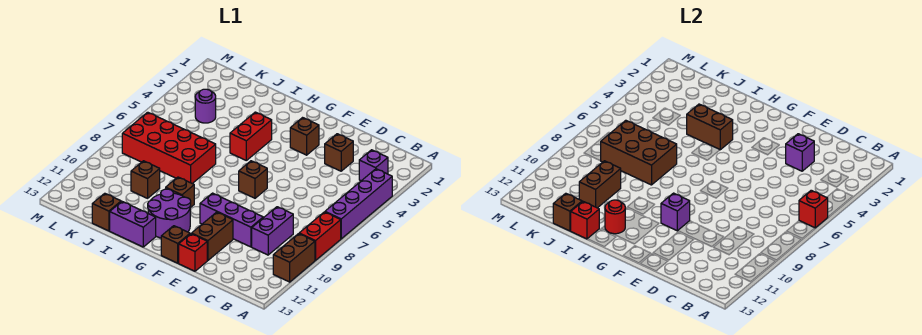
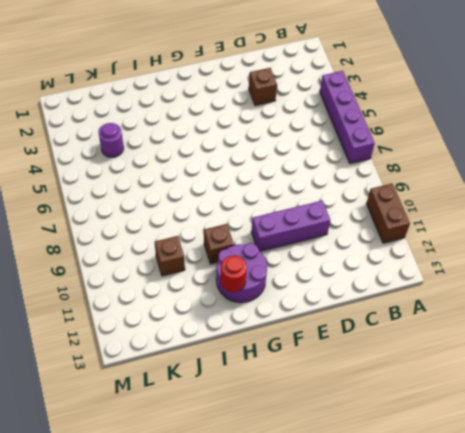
none -> red 1x2 brick [299,212,341,260]
none -> purple 1x1 brick [359,150,388,181]
none -> purple 1x2 brick [252,207,293,255]

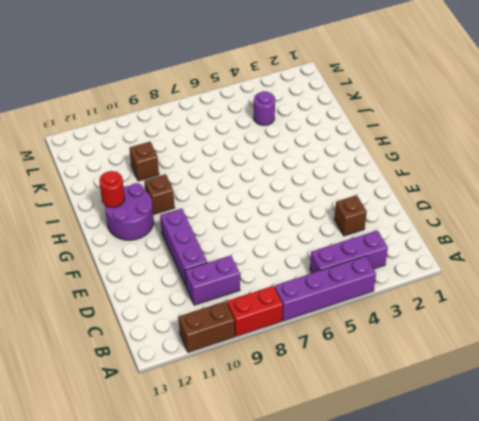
purple 1x3 brick [310,230,388,273] -> purple 1x1 brick [359,150,388,181]
none -> brown 1x2 brick [192,212,233,260]
none -> red 1x1 brick [179,234,207,271]
none -> brown 1x1 brick [290,118,319,155]

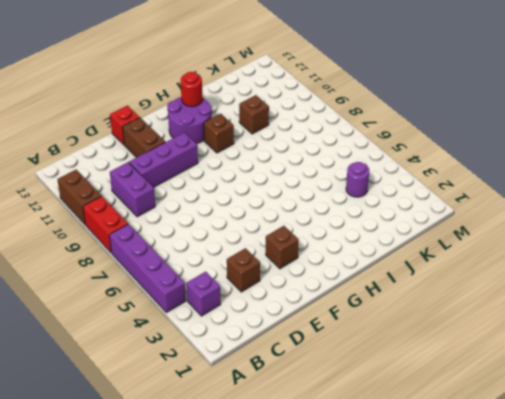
none -> brown 1x1 brick [239,161,267,198]
none -> brown 1x1 brick [161,226,190,263]
none -> red 1x2 brick [230,112,272,160]

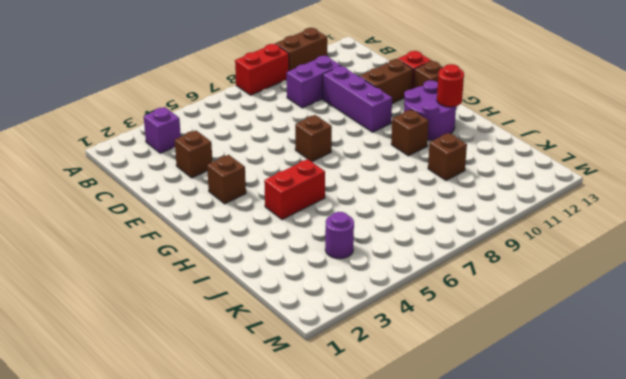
none -> purple 1x4 brick [325,169,392,239]
none -> purple 1x2 brick [110,202,156,247]
none -> red 2x4 brick [122,112,216,184]

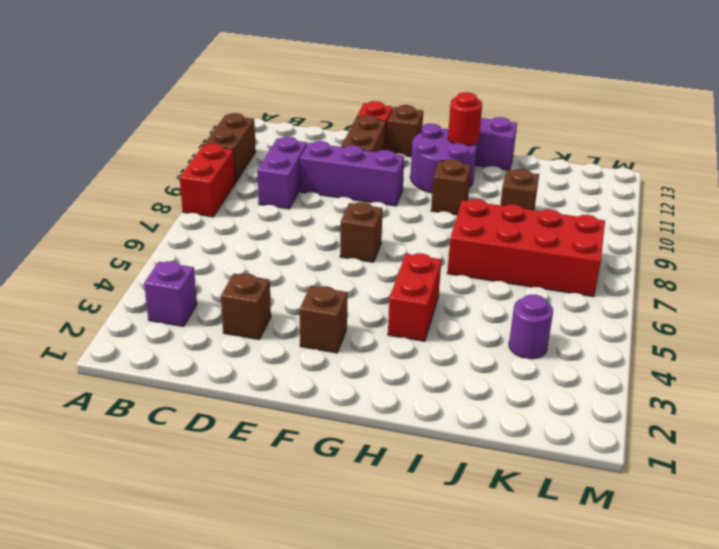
none -> purple 1x4 brick [325,169,392,239]
none -> brown 1x1 brick [92,193,121,231]
none -> red 1x1 brick [799,190,828,228]

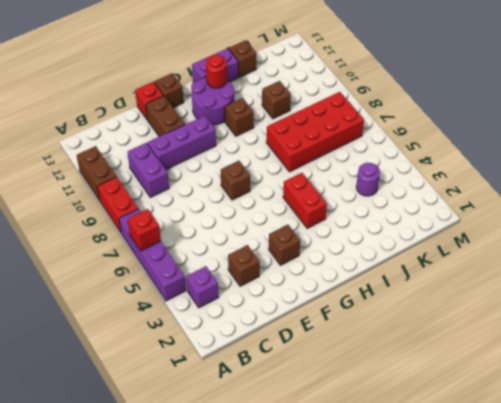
none -> purple 1x1 brick [786,134,814,171]
none -> purple 1x1 brick [661,193,690,231]
none -> brown 1x2 brick [687,104,733,150]

